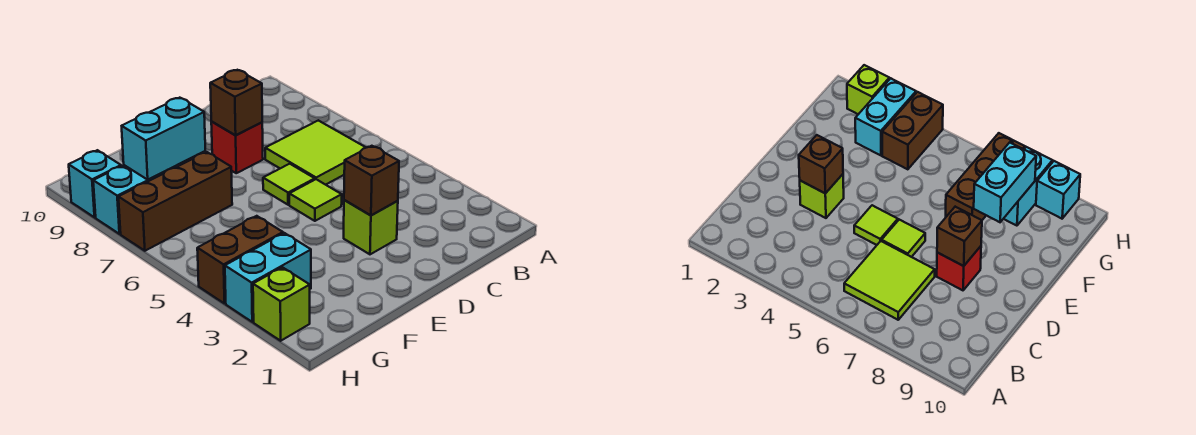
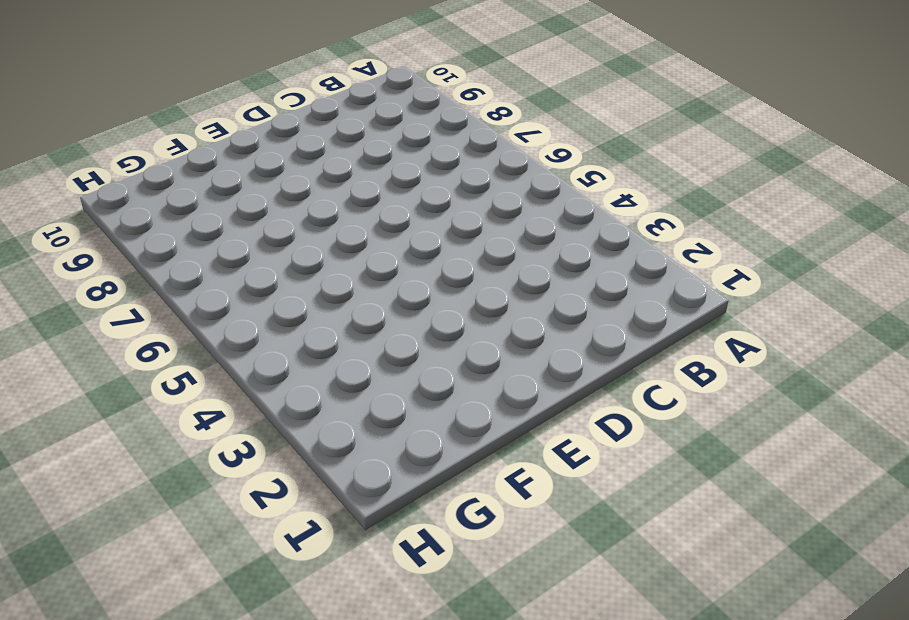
none -> lime 2x2 tile [265,120,366,185]
none -> lime 1x1 brick [344,200,398,254]
none -> lime 1x1 tile [289,179,342,221]

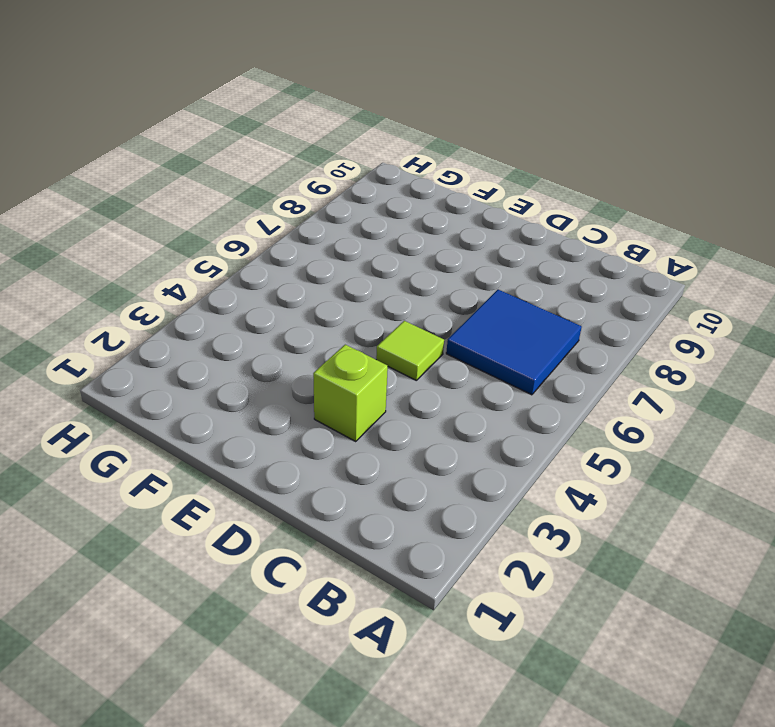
blue 2x2 tile [446,290,582,395] -> lime 2x2 tile [265,120,366,185]
none -> lime 1x1 tile [263,164,315,205]
none -> red 1x1 brick [211,121,263,173]
none -> brown 1x3 brick [118,152,232,251]

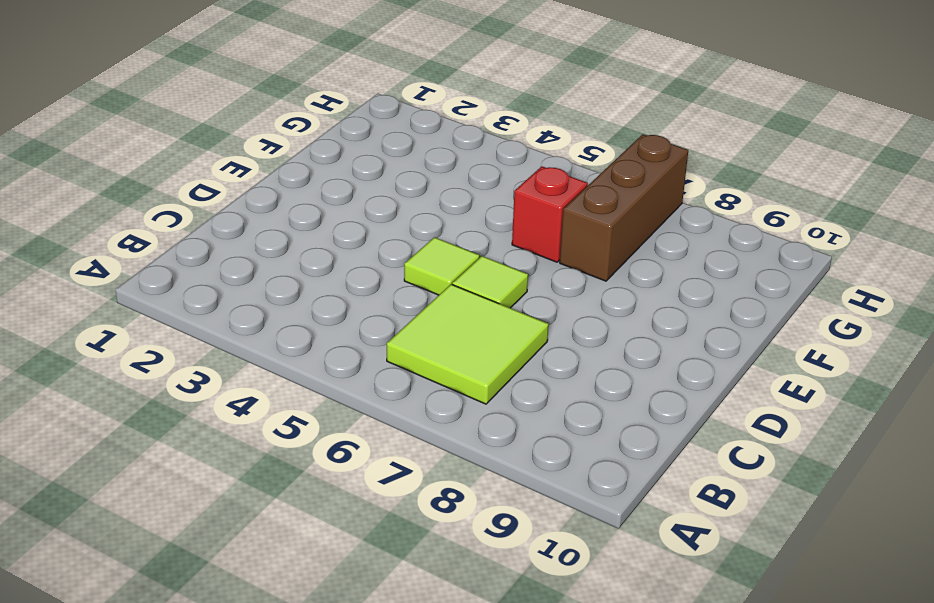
red 1x1 brick [512,166,588,262] -> red 1x1 brick moved to [211,121,263,173]
none -> lime 1x1 brick [344,200,398,254]
none -> cyan 1x2 brick [225,233,311,322]
none -> brown 1x2 brick [197,216,283,304]

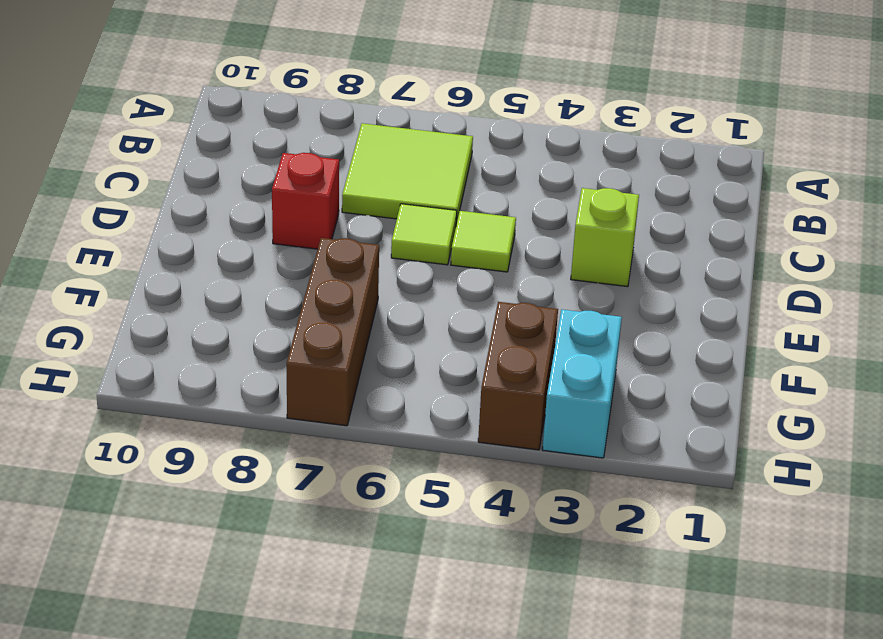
none -> cyan 1x2 brick [93,165,176,234]
none -> lime 1x1 brick [253,267,310,341]
none -> cyan 1x1 brick [69,150,121,217]

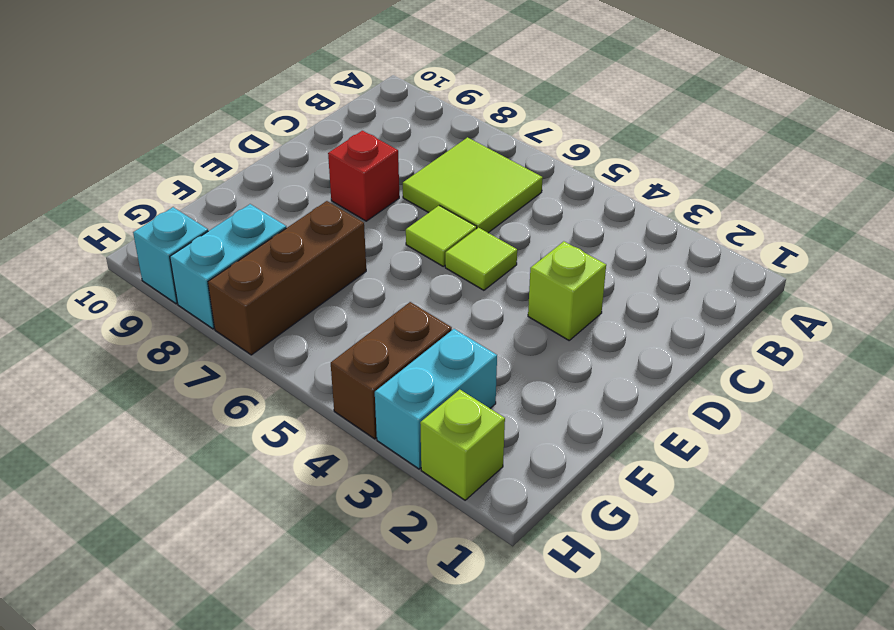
none -> brown 1x1 brick [344,146,399,215]
none -> brown 1x1 brick [210,70,262,135]
none -> cyan 1x2 brick [122,98,205,180]

